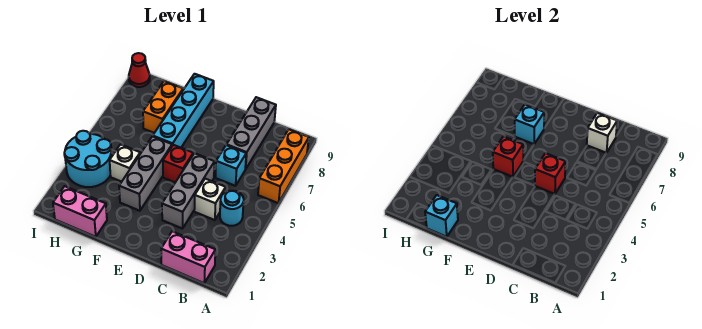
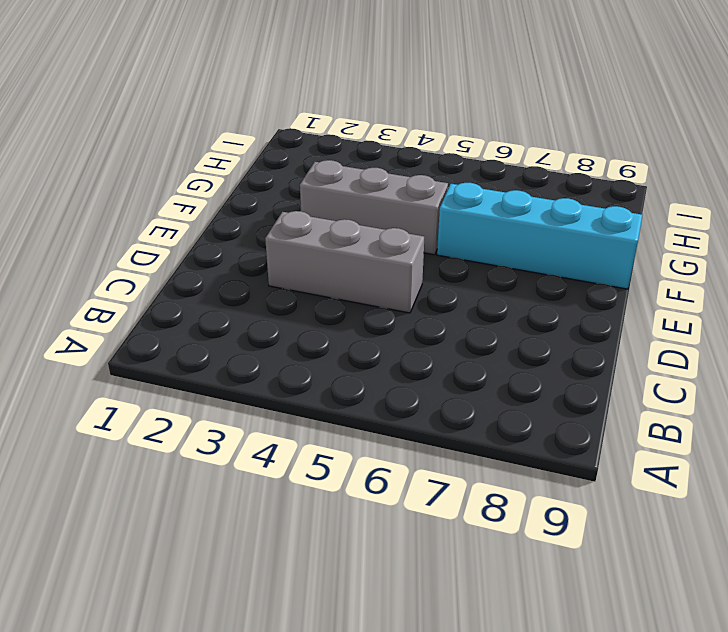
none -> orange 1x3 brick [258,129,309,203]
none -> pink 1x2 brick [161,231,215,283]
none -> cyan 1x1 round brick [220,191,244,226]

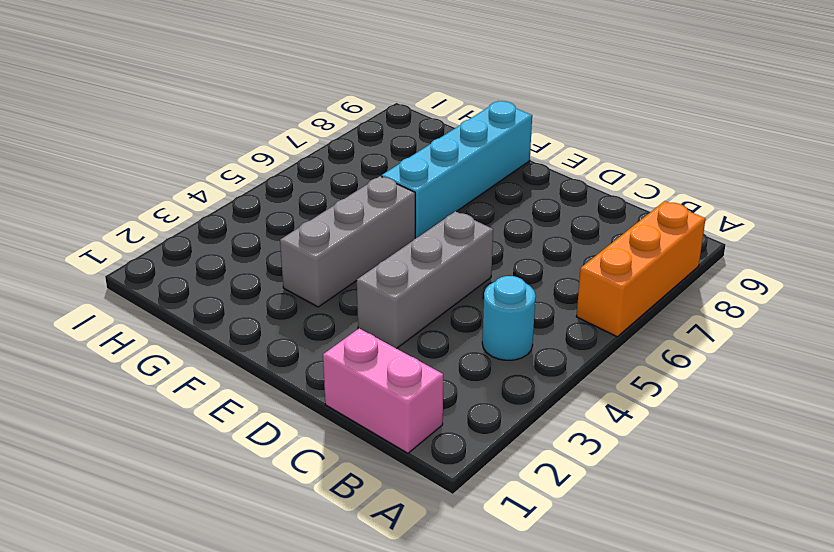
none -> white 1x1 brick [194,179,226,220]
none -> cyan 1x1 brick [215,145,246,186]
none -> grey 1x3 brick [226,97,276,169]

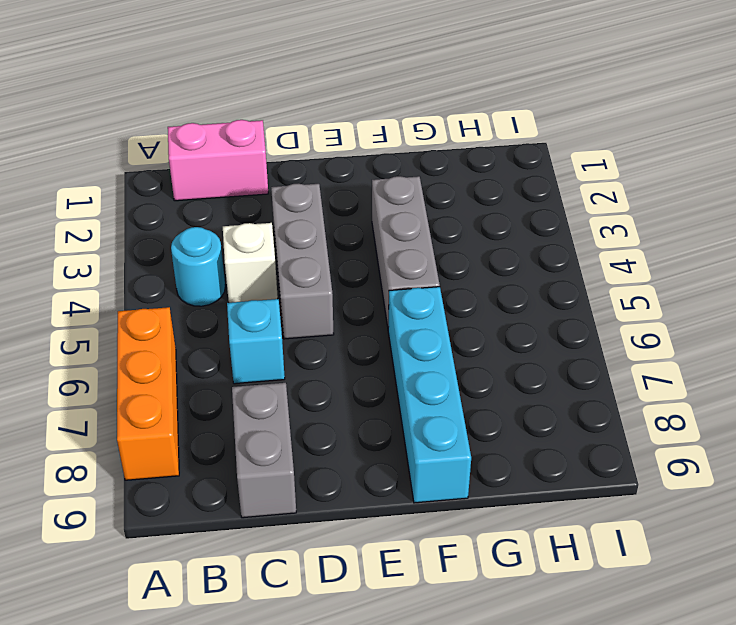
grey 1x2 brick [232,383,296,518] -> grey 1x3 brick [226,97,276,169]
none -> red 1x1 brick [163,145,193,182]
none -> pink 1x2 brick [53,186,107,237]
none -> white 1x1 brick [110,144,140,182]

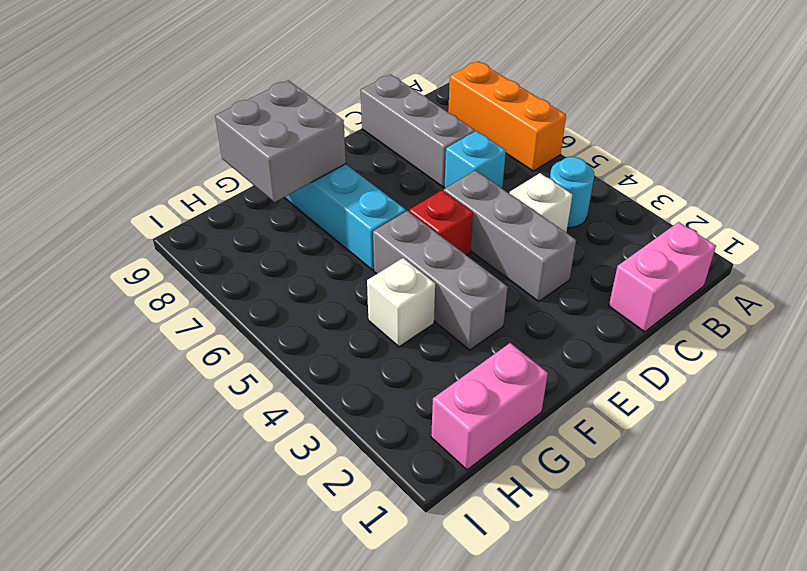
grey 2x2 brick [215,80,346,202] -> none
none -> orange 1x2 brick [143,81,183,133]
none -> cyan 2x2 round brick [64,131,111,187]
none -> red 1x1 cone [129,53,150,87]

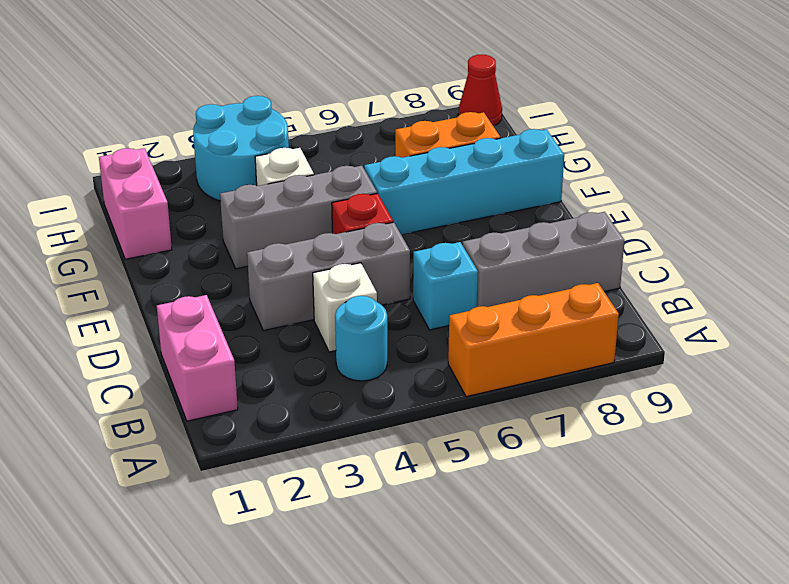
none -> white 1x1 brick [587,113,617,153]
none -> red 1x1 brick [535,153,566,194]
none -> red 1x1 brick [493,136,523,177]

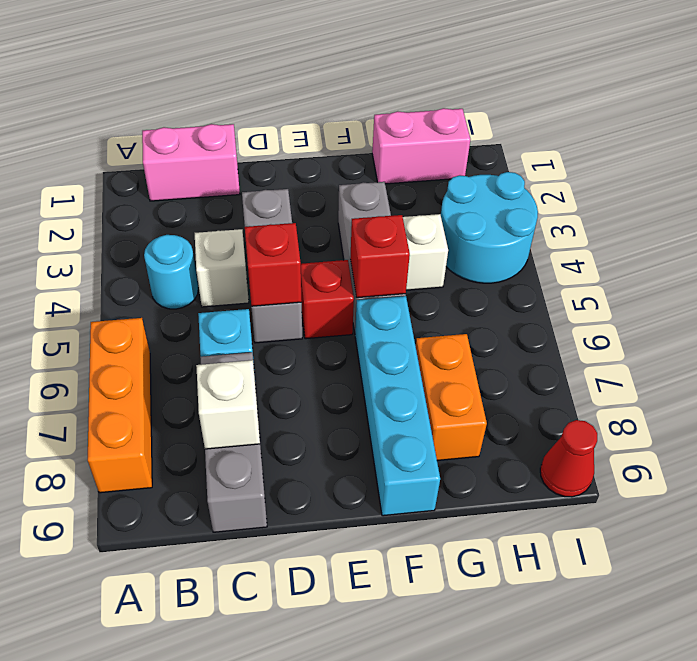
none -> cyan 1x1 brick [515,105,544,144]
none -> cyan 1x1 brick [425,195,458,237]

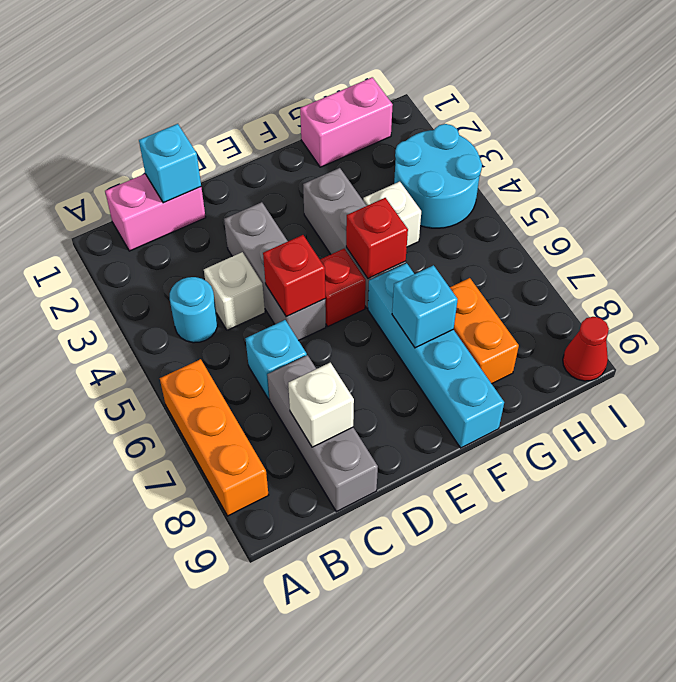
cyan 1x1 brick [139,124,201,203] -> cyan 1x1 brick moved to [425,195,458,237]

